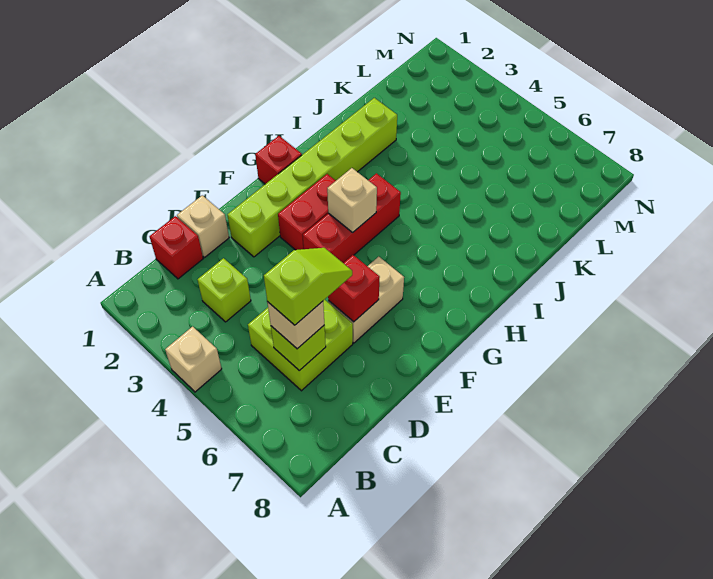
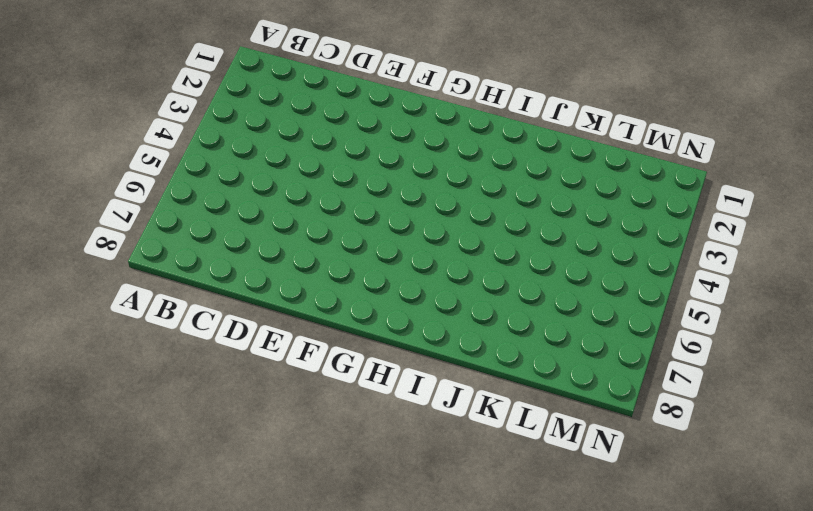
none -> tan 1x1 brick [165,327,222,392]
none -> red 1x1 brick [150,216,203,279]
none -> lime 1x1 brick [198,258,251,322]

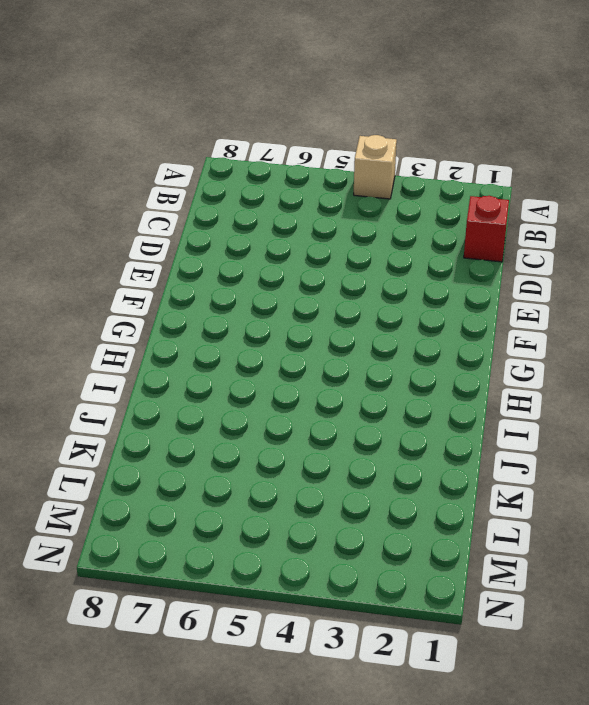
none -> lime 1x1 brick [198,258,251,322]
none -> lime 2x2 brick [248,300,353,391]
none -> tan 1x1 brick [177,195,229,258]

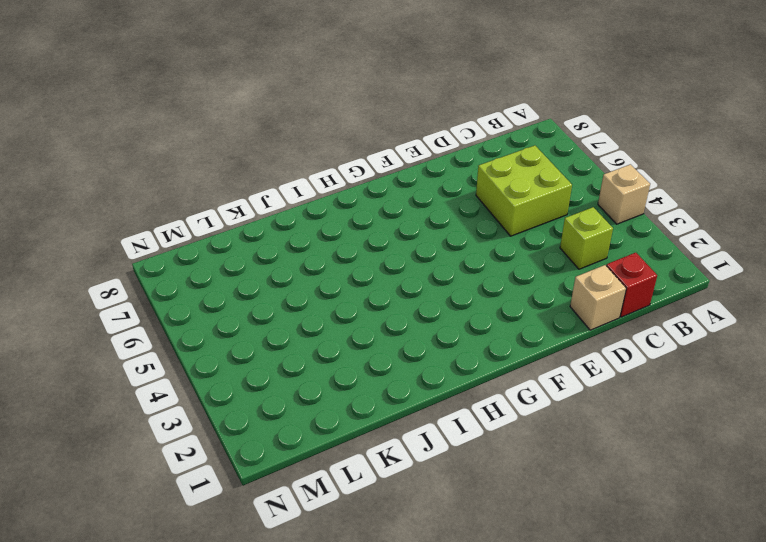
none -> lime 1x6 brick [228,98,397,257]
none -> tan 1x2 brick [328,257,404,343]
none -> red 1x2 brick [278,174,336,250]

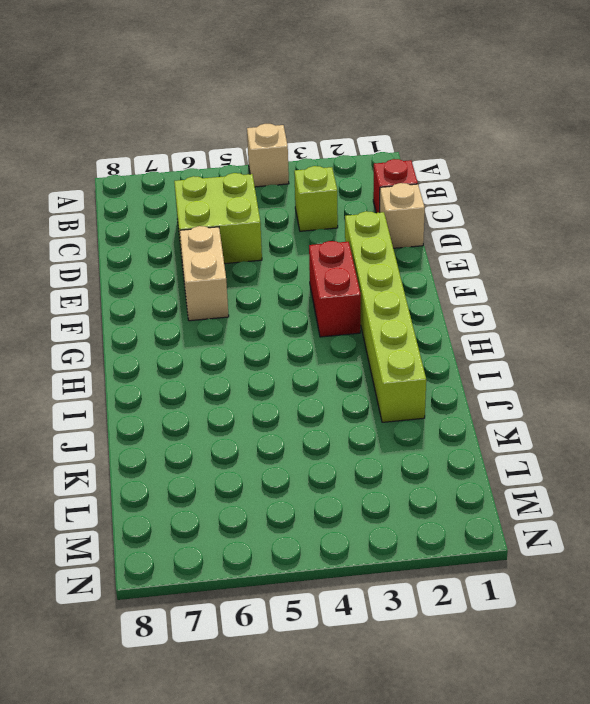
none -> red 1x3 brick [303,173,401,263]
none -> red 1x1 brick [255,136,302,184]
none -> lime 1x1 brick [271,325,326,371]

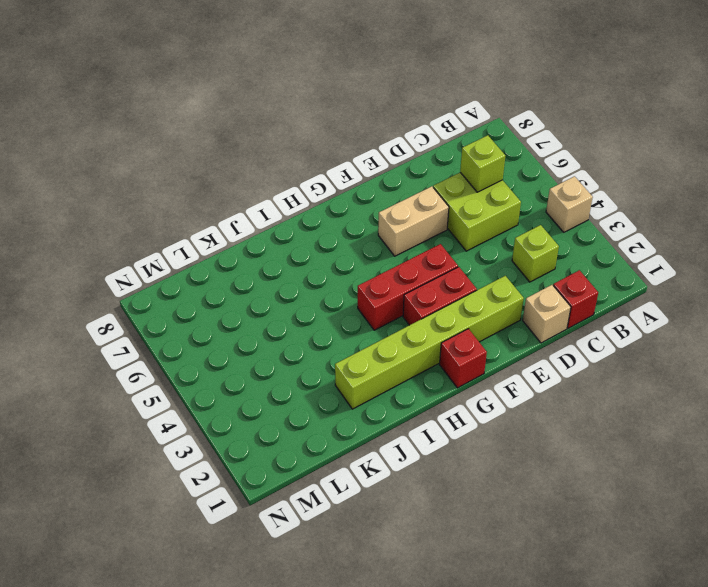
none -> red 1x1 brick [328,255,380,322]
none -> tan 1x1 brick [327,168,377,233]
none -> tan 1x1 brick [267,301,324,349]

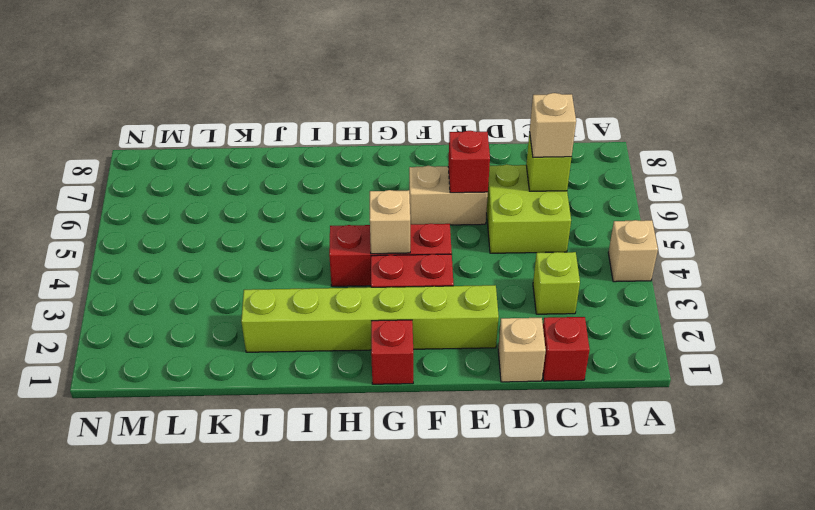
none -> lime 1x2 slope [264,248,352,325]

